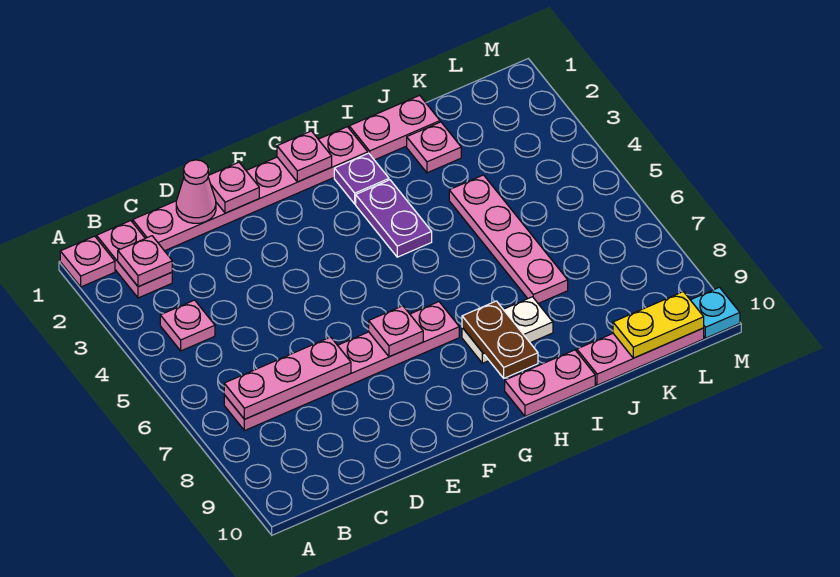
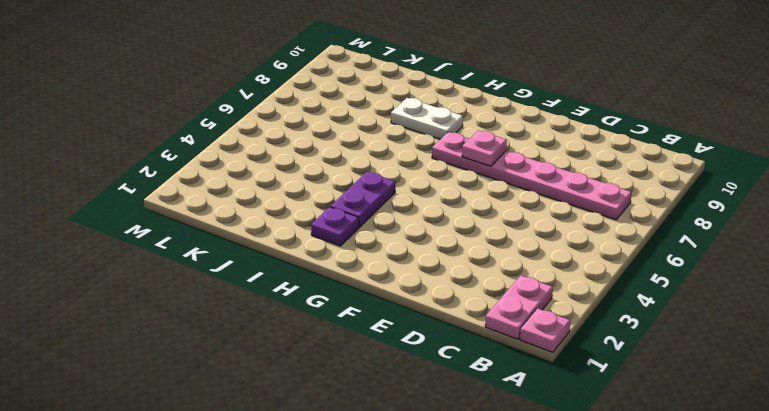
none -> pink 1x1 plate [160,300,215,351]
none -> pink 1x6 plate [133,127,368,251]
none -> pink 1x2 plate [505,350,595,416]

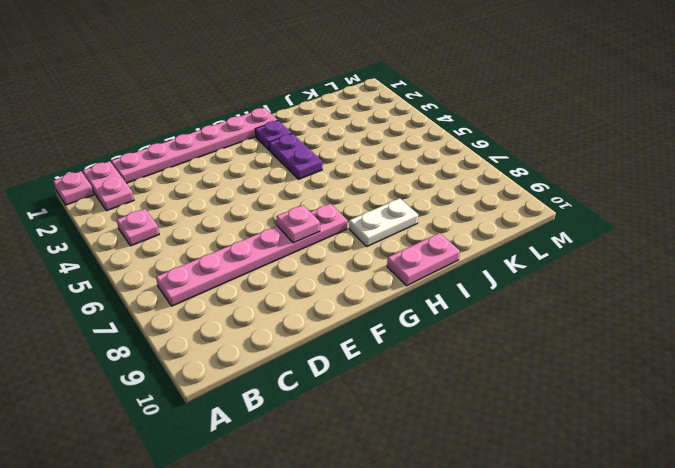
none -> pink 1x2 plate [349,95,440,160]
none -> pink 1x1 plate [407,122,461,173]
none -> pink 1x4 plate [449,175,568,303]

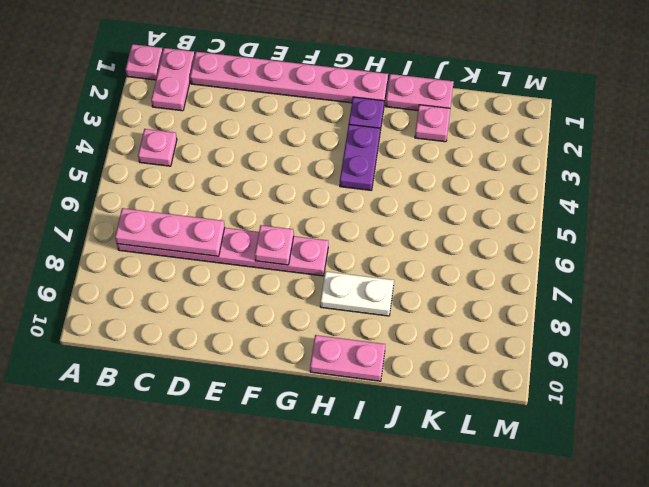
none -> pink 1x4 plate [449,175,568,303]
none -> pink 1x3 plate [577,328,704,385]
none -> cyan 1x1 plate [691,287,740,338]

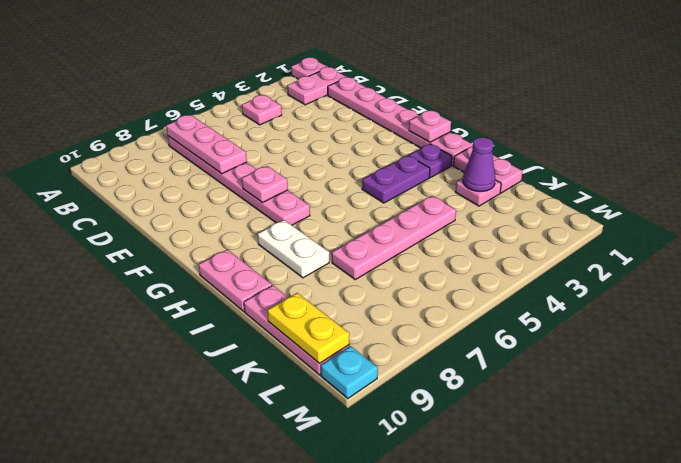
purple 1x1 cone [463,137,495,191] -> none
none -> pink 1x1 plate [118,236,172,287]
none -> pink 1x1 cone [176,160,216,223]
none -> pink 1x1 plate [208,162,259,213]

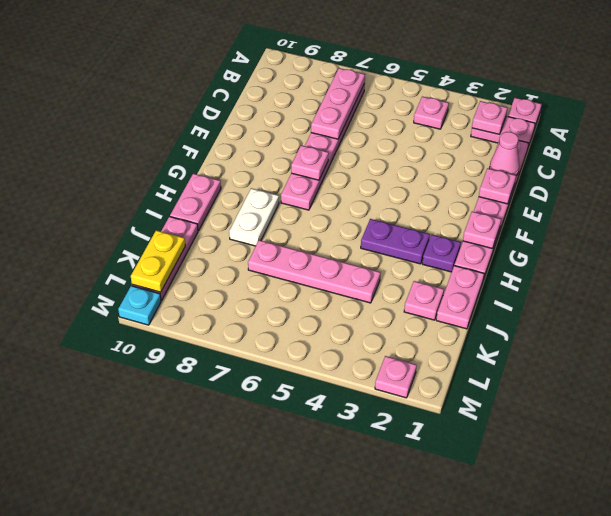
pink 1x1 plate [375,356,417,398] -> none
none -> brown 1x2 plate [462,301,538,378]

